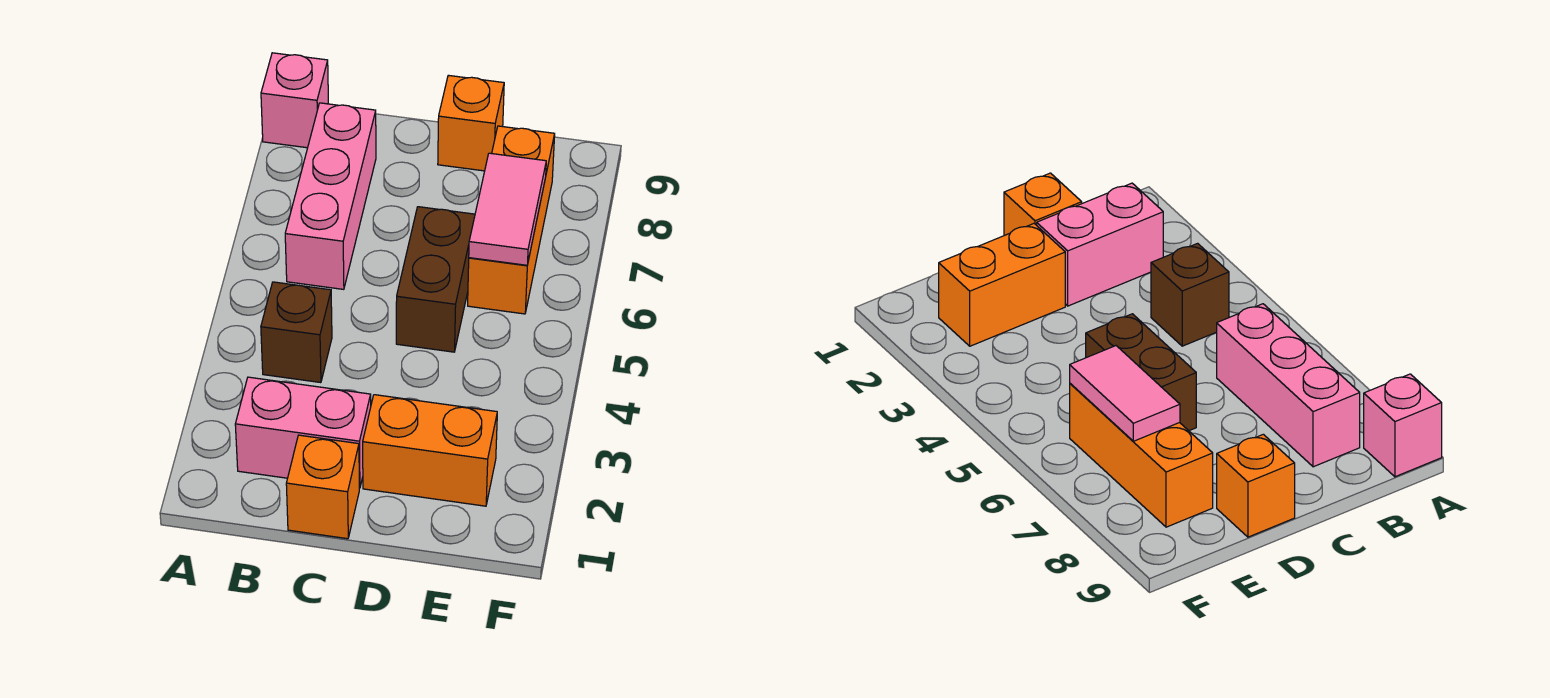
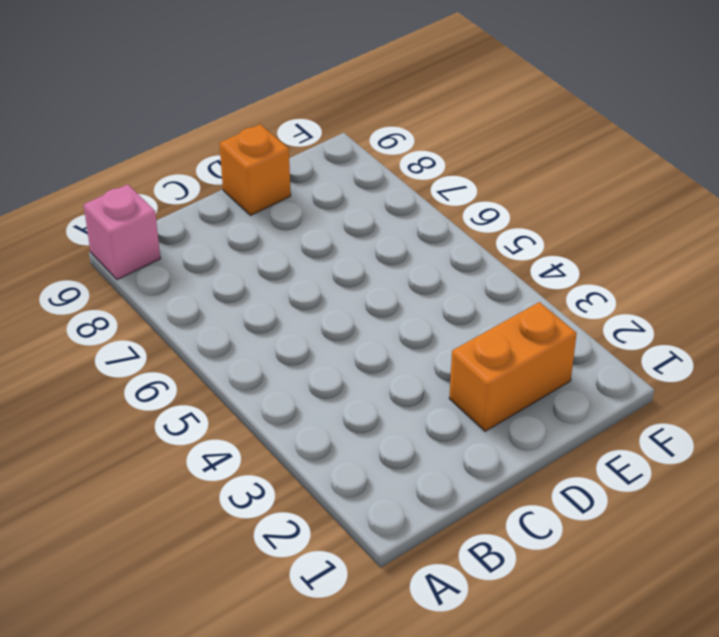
none -> pink 1x2 brick [235,377,371,488]
none -> brown 1x1 brick [261,282,332,383]

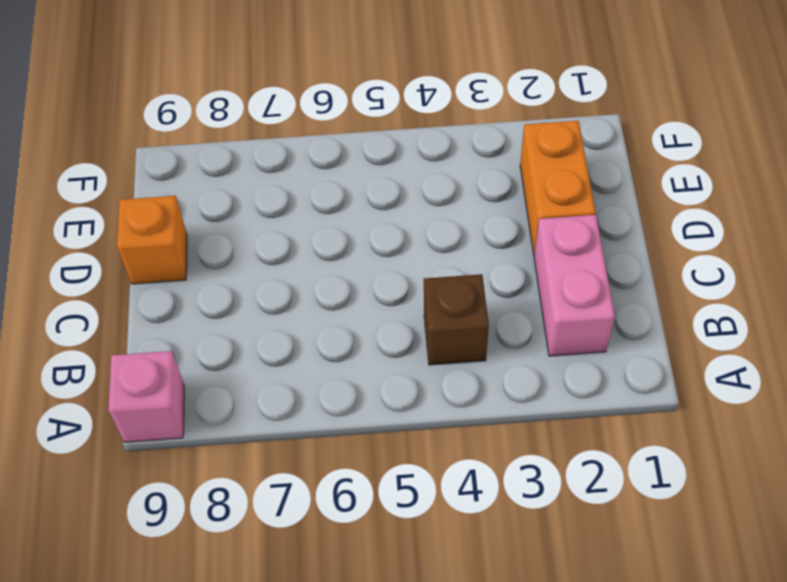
none -> pink 1x3 brick [285,103,376,289]
none -> orange 1x1 brick [286,435,359,539]

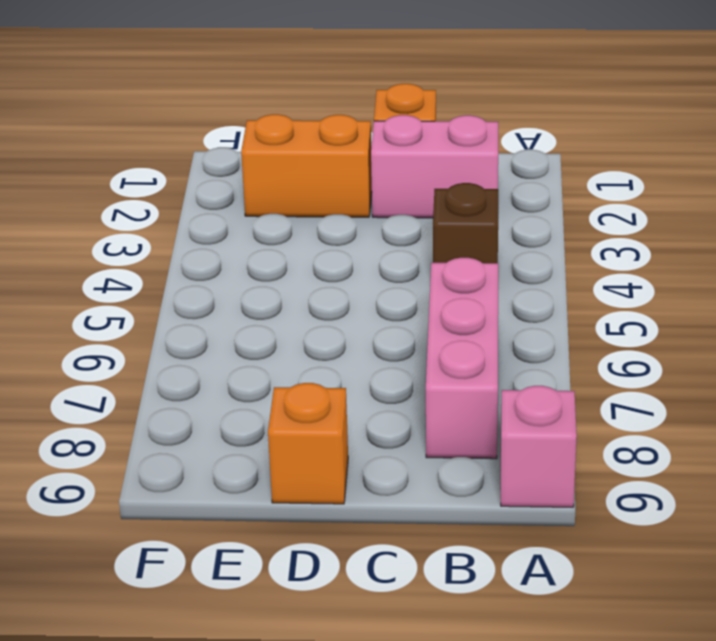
none -> brown 1x2 brick [396,207,475,352]
none -> orange 1x3 brick [468,126,555,314]

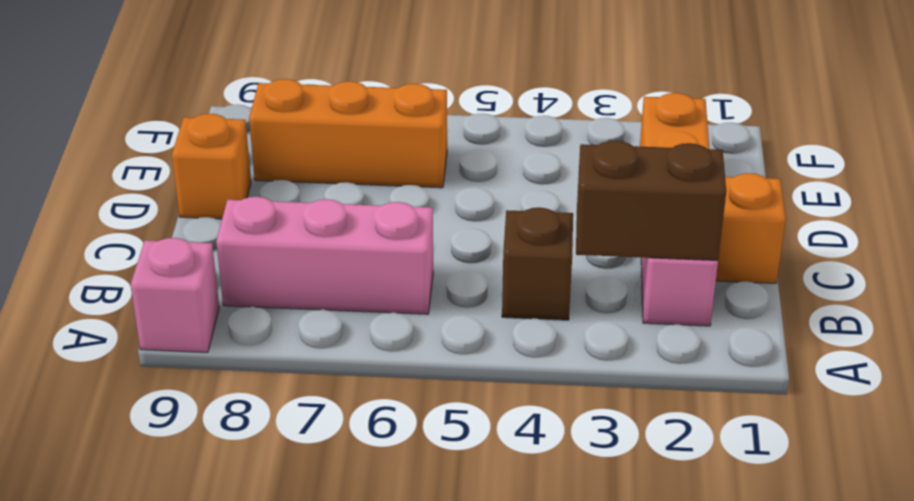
brown 1x2 brick [576,141,726,260] -> brown 1x2 brick moved to [396,207,475,352]
none -> pink 1x2 tile [469,153,546,265]

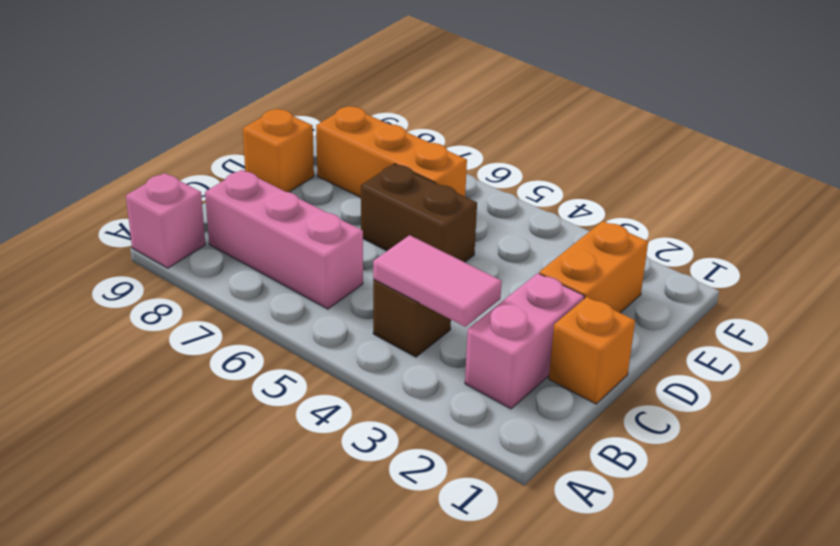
pink 1x2 tile [373,235,502,327] -> pink 1x2 tile moved to [469,153,546,265]

